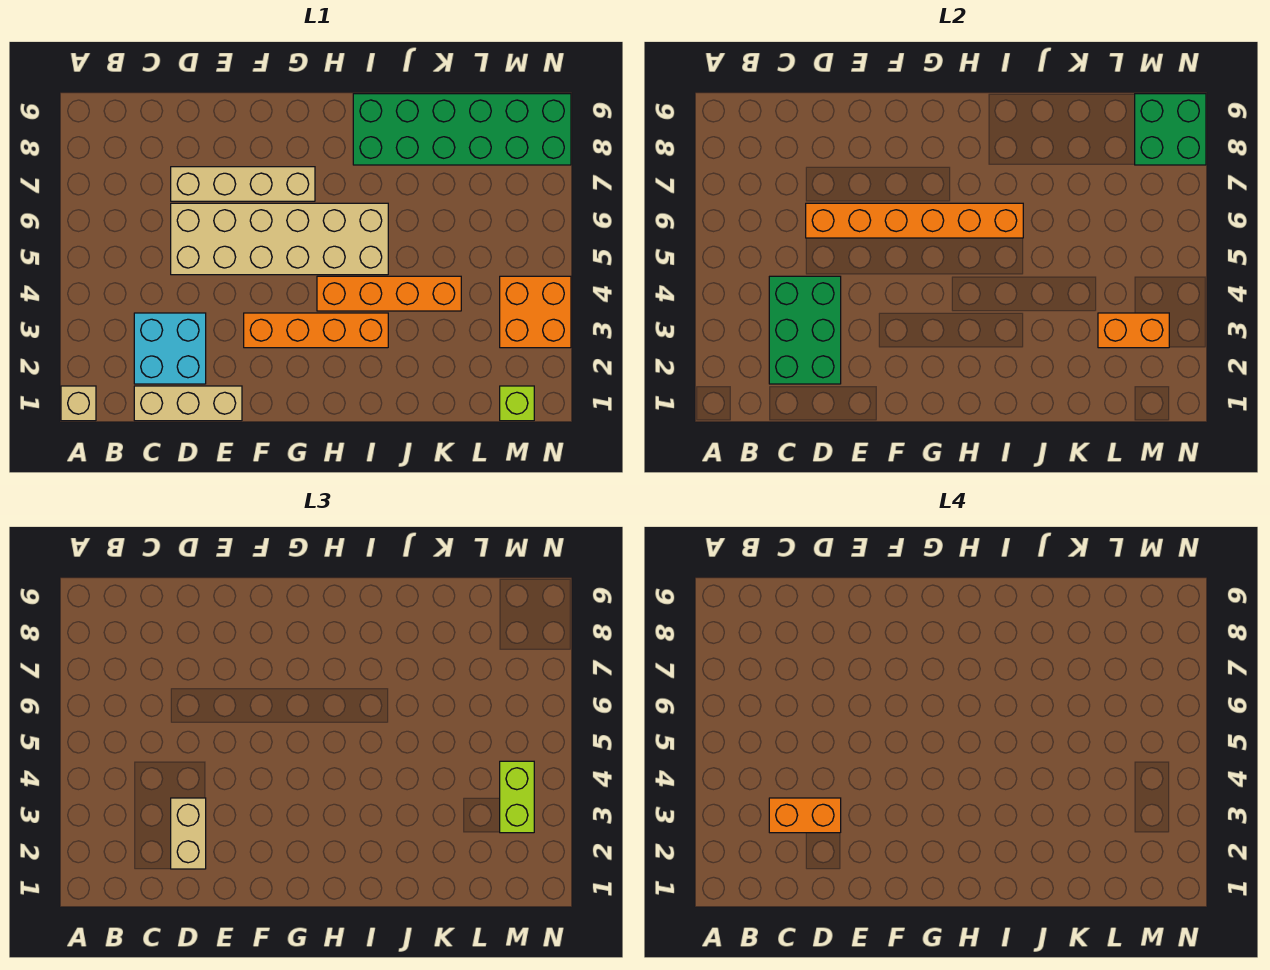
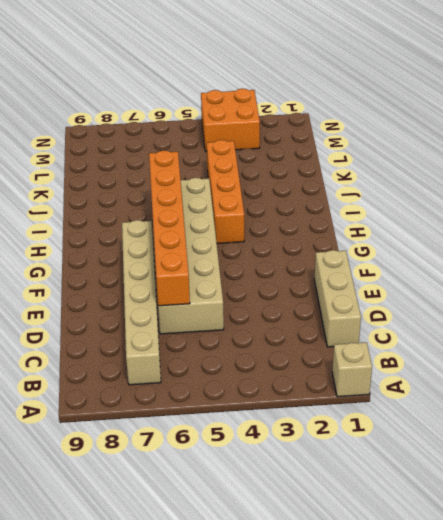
tan 1x6 brick [122,220,161,385] -> tan 1x4 brick [171,167,315,201]
none -> cyan 2x2 brick [134,313,206,384]
none -> orange 1x4 brick [244,313,388,348]
none -> green 2x6 brick [353,94,571,165]

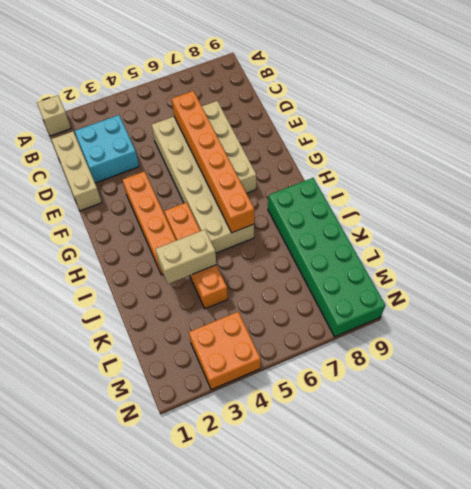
tan 1x2 brick [156,230,216,284] -> tan 1x2 brick moved to [171,798,206,869]
none -> lime 1x1 brick [500,386,534,421]
none -> green 2x3 brick [769,276,841,384]
none -> orange 1x2 brick [1098,313,1169,348]

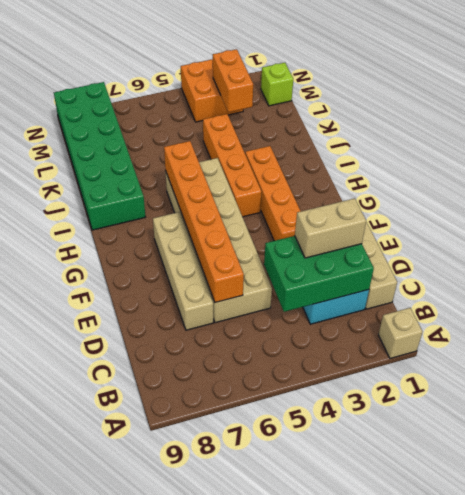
none -> green 2x2 brick [1135,94,1206,165]
none -> lime 1x2 brick [500,761,534,833]
none -> orange 1x2 brick [769,798,841,833]

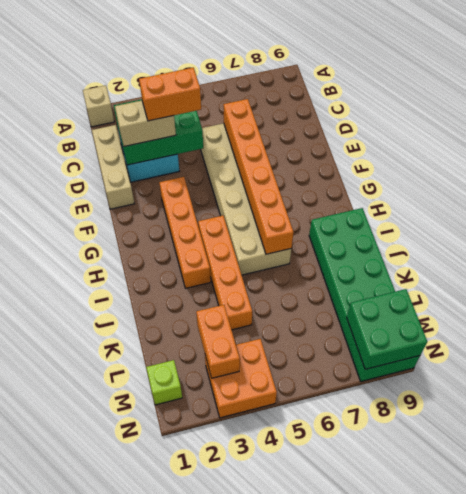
orange 1x2 brick [139,68,201,121] -> orange 1x2 brick turned to [769,798,841,833]
none -> tan 1x4 brick [171,167,315,201]
none -> lime 1x2 brick [500,761,534,833]

